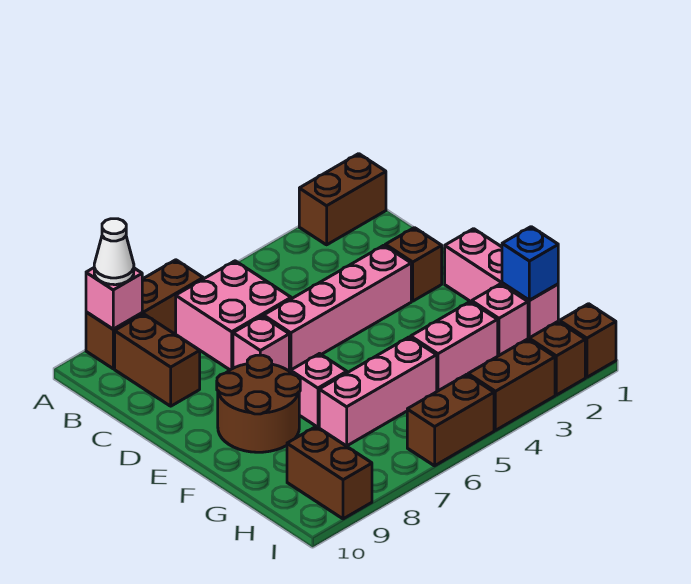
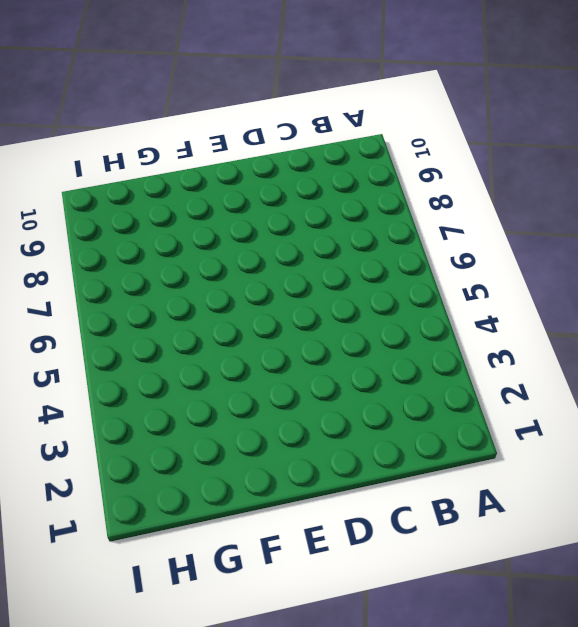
none -> brown 1x2 brick [299,154,386,245]
none -> brown 1x3 brick [86,260,203,369]
none -> pink 2x2 brick [176,261,291,370]

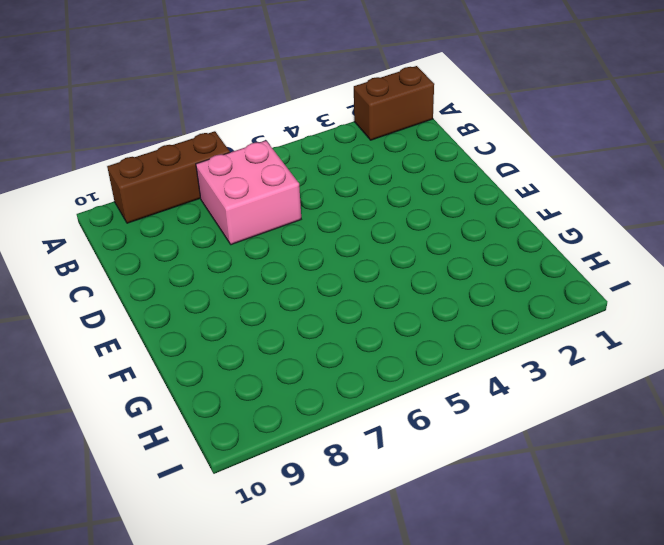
none -> brown 1x2 brick [115,314,200,406]
none -> brown 1x1 brick [385,228,442,301]
none -> pink 1x4 brick [264,245,411,372]

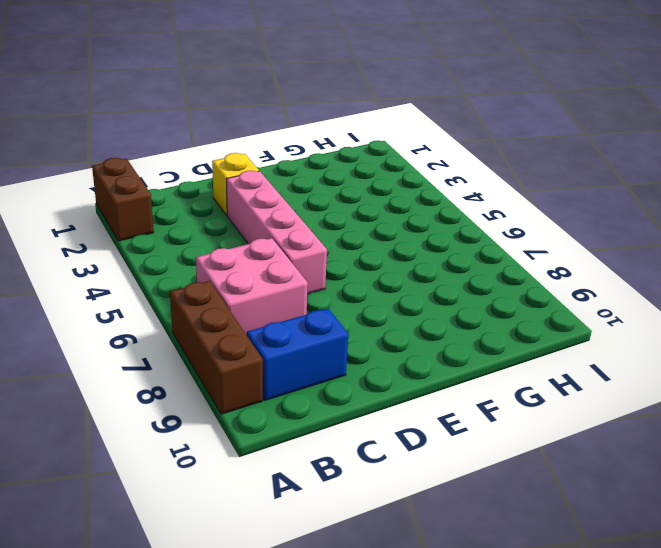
blue 1x2 brick [247,309,348,400] -> brown 1x2 brick [115,314,200,406]
yellow 1x1 brick [212,153,259,215] -> brown 1x1 brick [385,228,442,301]
none -> pink 1x1 brick [233,316,289,371]
none -> pink 1x3 brick [445,229,558,340]
none -> brown 2x2 round brick [217,355,300,452]

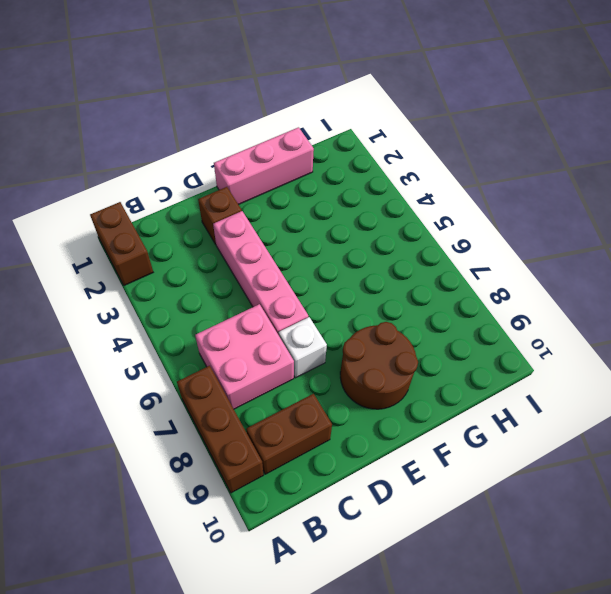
white 1x1 brick [279,317,327,378] -> pink 1x1 brick [233,316,289,371]
none -> pink 1x1 brick [291,354,347,427]
none -> pink 1x1 brick [472,284,528,356]
none -> pink 1x2 brick [411,302,498,391]

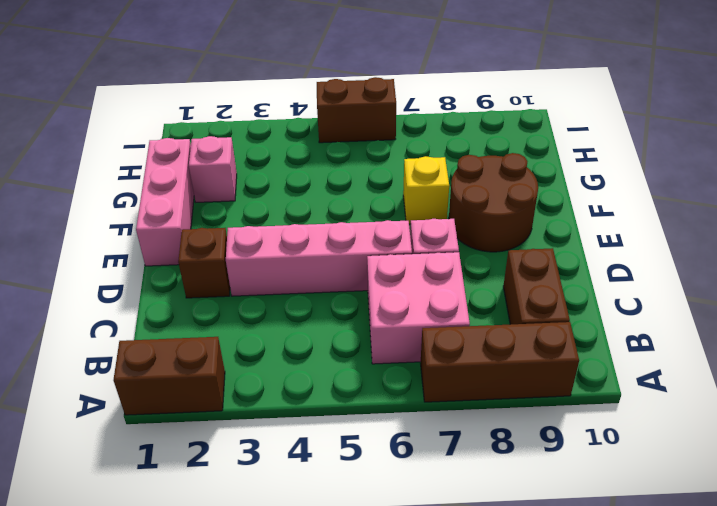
yellow 1x1 brick [403,156,449,224] -> pink 1x1 brick [291,354,347,427]
none -> pink 1x2 brick [411,302,498,391]
none -> pink 1x3 brick [319,337,437,446]
none -> brown 1x2 brick [287,427,372,519]

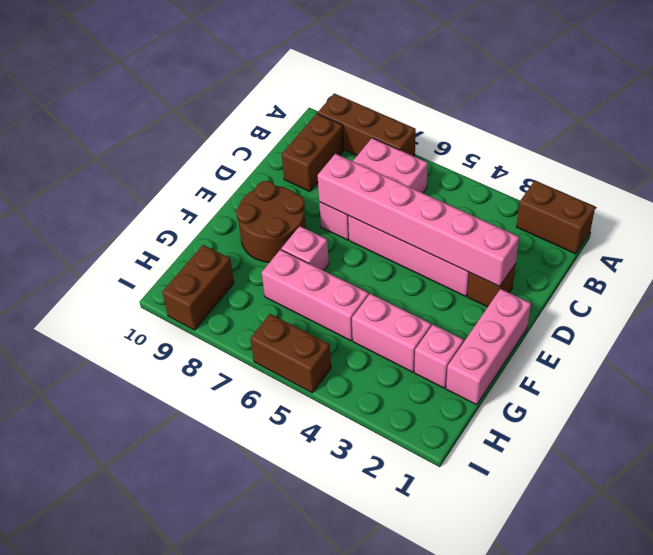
pink 1x6 brick [317,154,519,286] -> none
none -> brown 1x1 brick [560,304,616,377]
none -> brown 1x1 brick [529,322,585,395]
none -> brown 1x2 brick [468,339,555,430]

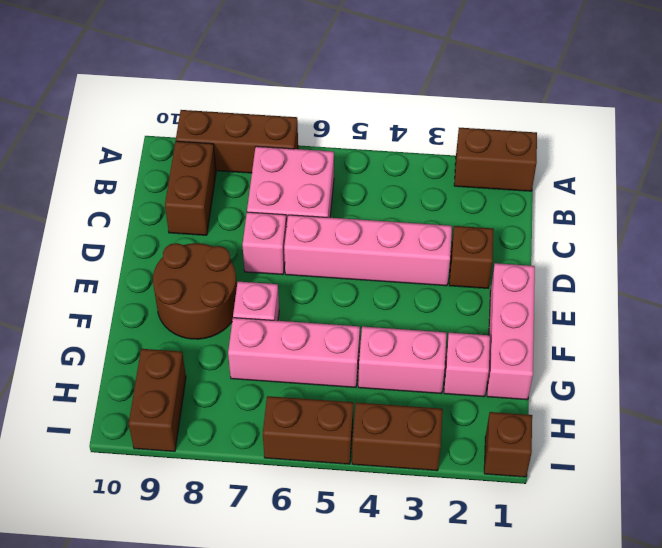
none -> brown 1x1 brick [529,322,585,395]
none -> pink 1x1 brick [86,268,142,329]
none -> blue 1x1 brick [502,227,558,300]

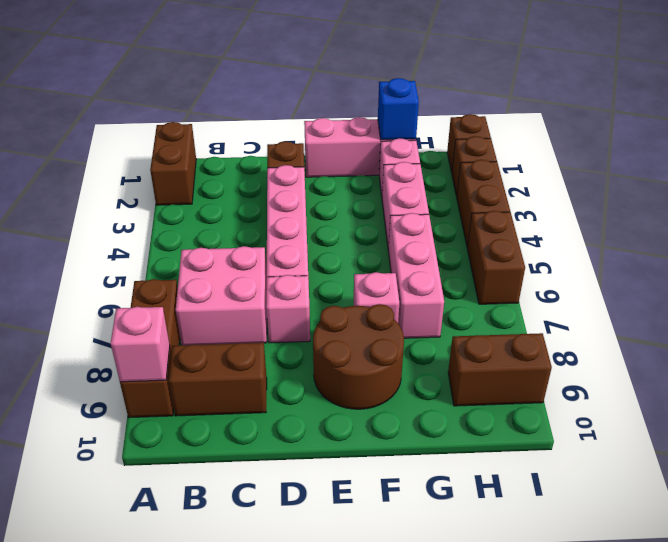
none -> white 1x1 cone [94,219,134,285]

